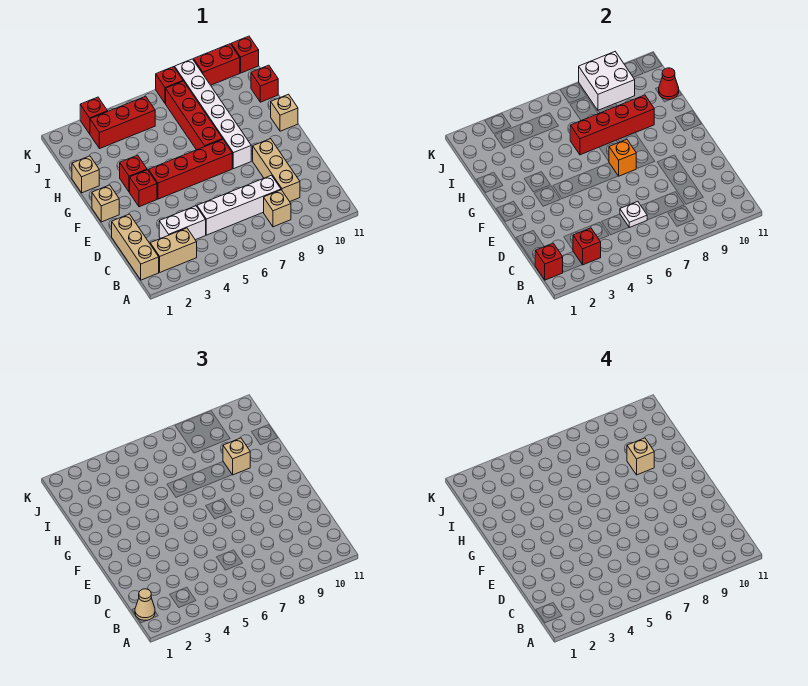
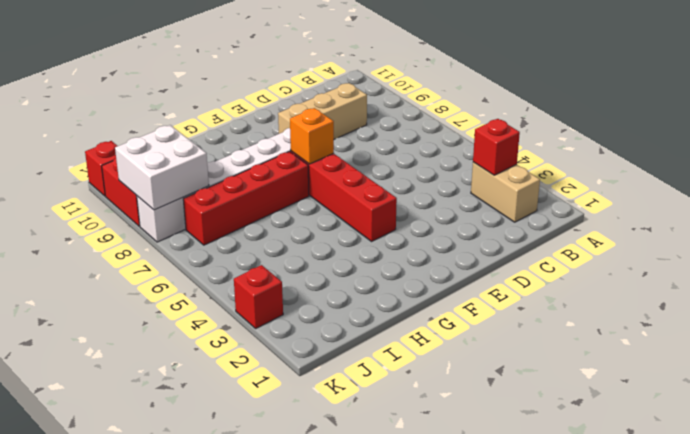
none -> tan 1x3 brick [112,214,159,280]
none -> tan 1x1 brick [264,190,291,227]
none -> white 1x2 brick [159,206,206,240]
none -> white 1x4 brick [197,175,281,235]

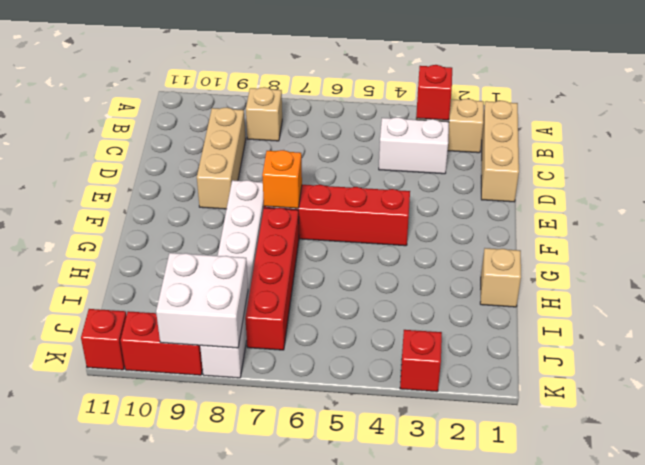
none -> white 1x4 brick [197,175,281,235]
none -> tan 1x1 brick [92,185,119,222]
none -> red 1x1 brick [130,170,157,207]
none -> red 1x1 brick [120,155,147,192]

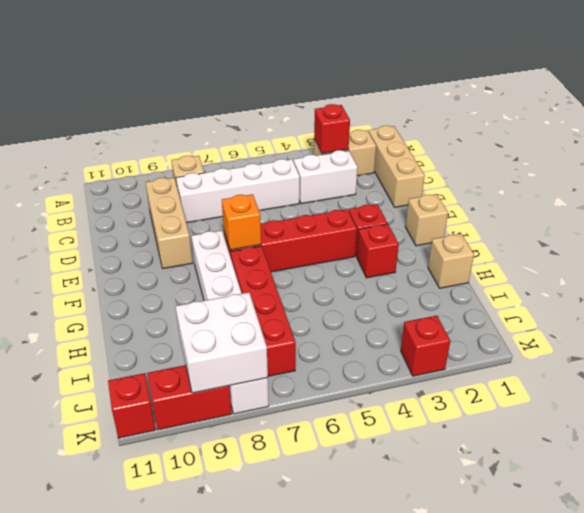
none -> tan 1x1 brick [271,94,298,131]
none -> red 1x1 brick [251,65,278,102]
none -> red 1x3 brick [90,96,155,149]
none -> red 1x1 brick [156,67,183,104]

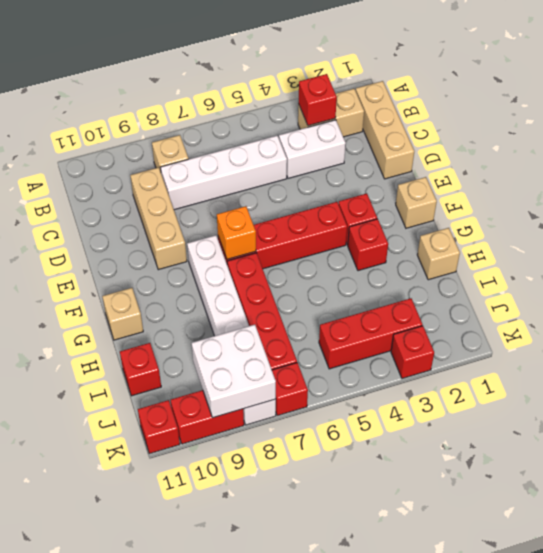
none -> red 1x1 brick [535,243,563,280]
none -> white 1x1 plate [620,201,647,227]
none -> red 1x4 brick [570,95,654,155]
none -> red 1x1 cone [659,68,679,99]

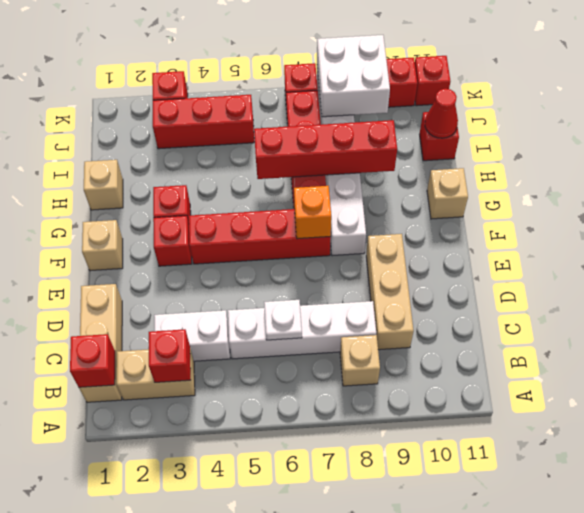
none -> tan 1x1 cone [135,589,155,621]
none -> tan 1x1 brick [223,438,250,475]
none -> tan 1x1 brick [627,438,654,475]

